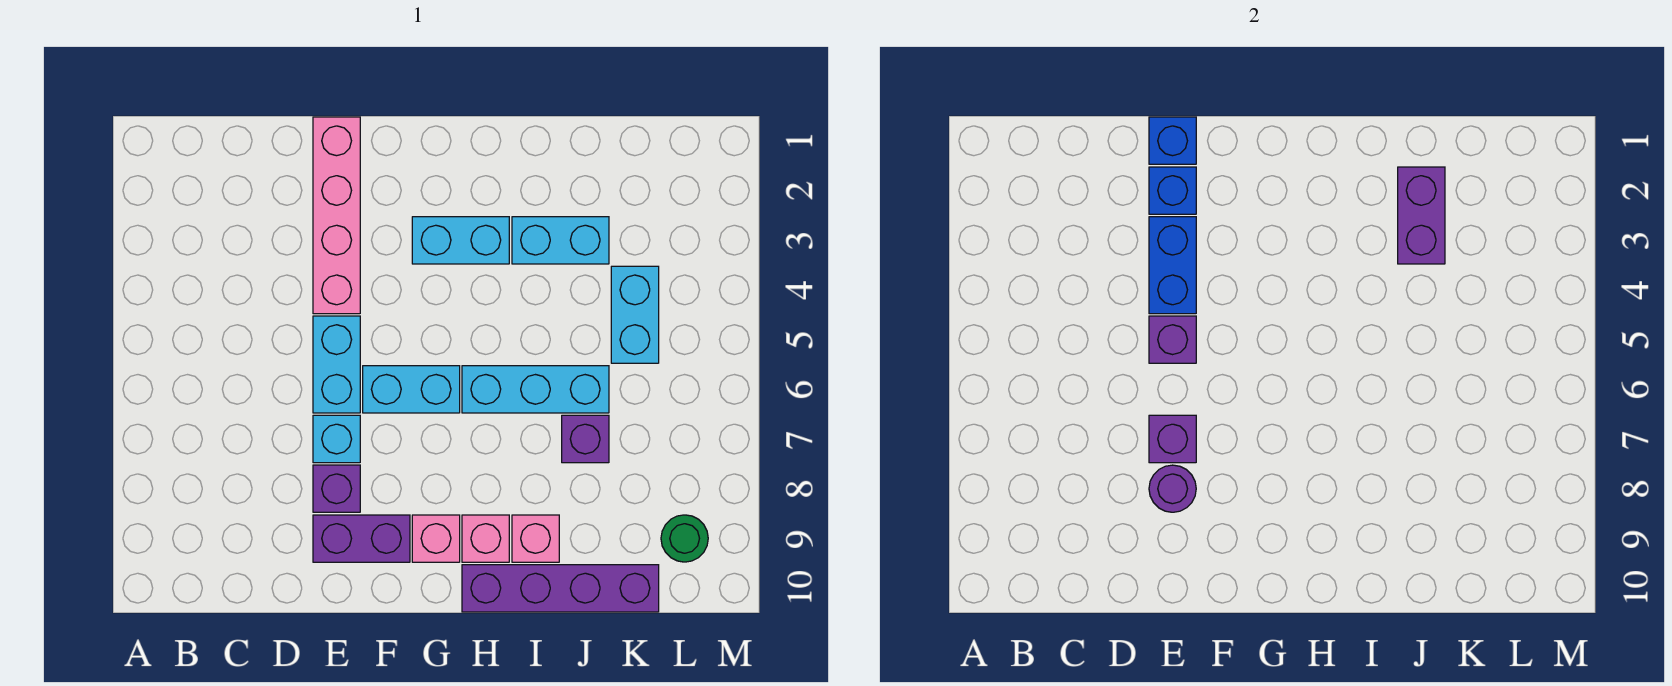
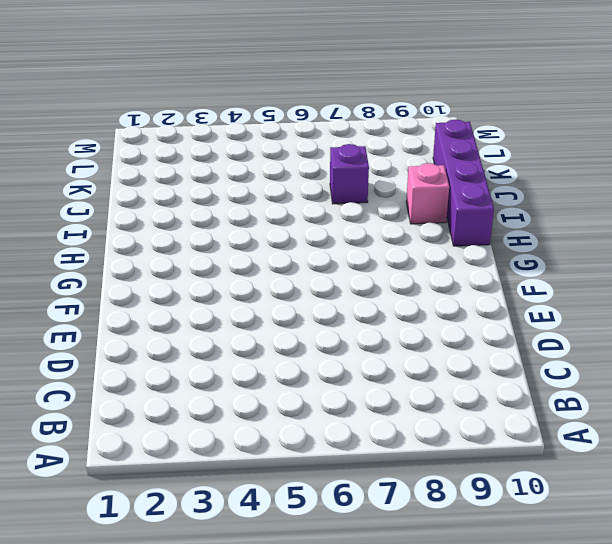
none -> pink 1x4 brick [313,117,360,314]
none -> cyan 1x2 brick [313,316,360,413]
none -> cyan 1x1 brick [313,415,360,463]

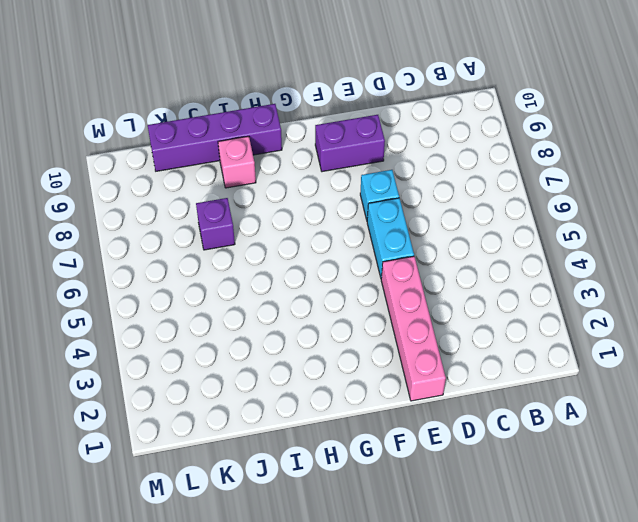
none -> purple 1x1 brick [313,465,360,512]
none -> cyan 1x2 brick [363,366,460,413]
none -> cyan 1x2 brick [412,217,509,264]

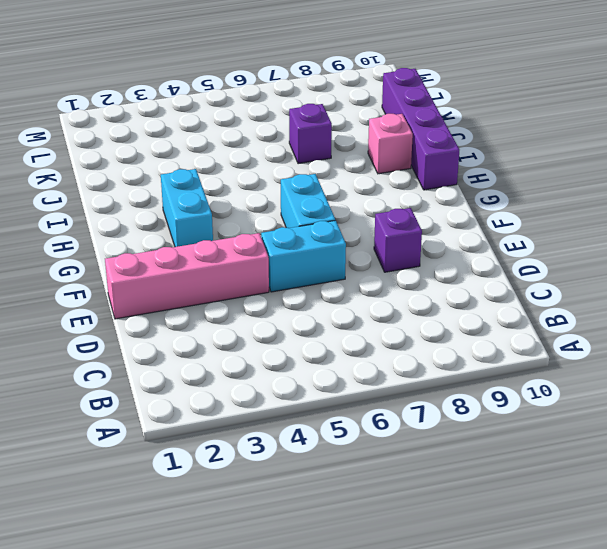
none -> cyan 1x1 brick [313,415,360,463]
none -> purple 1x2 brick [313,515,410,562]
none -> pink 1x1 brick [412,515,460,562]

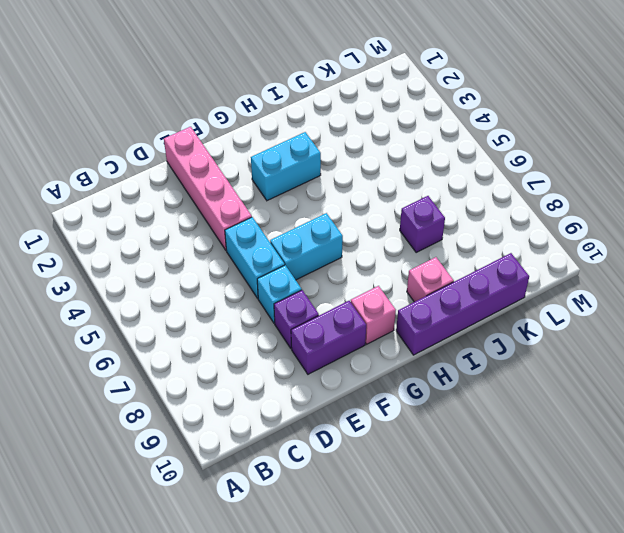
none -> cyan 1x3 brick [462,366,609,413]
none -> pink 1x1 brick [462,515,509,562]
none -> cyan 1x2 brick [512,217,609,264]

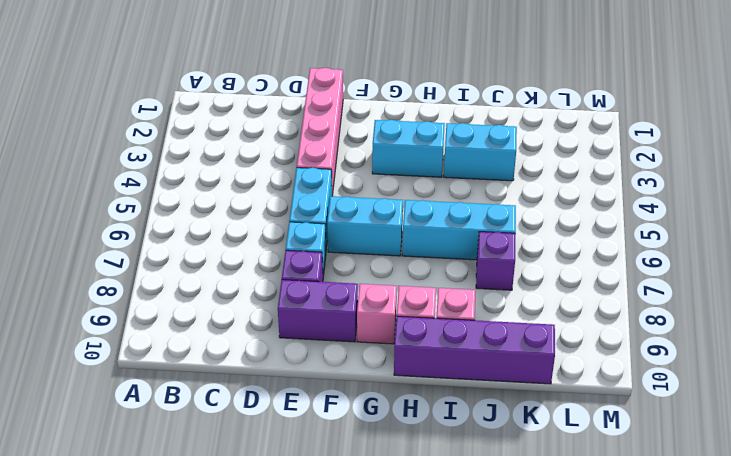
none -> cyan 1x2 brick [611,266,659,363]
none -> green 1x1 round brick [661,515,708,562]
none -> blue 1x1 brick [1149,117,1196,164]

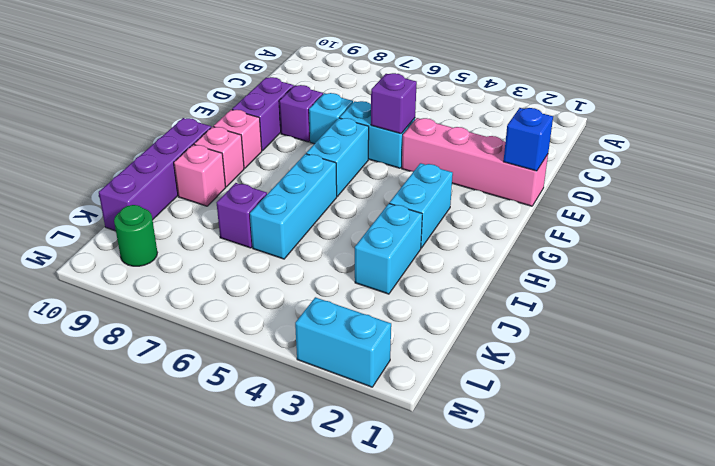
cyan 1x2 brick [295,297,391,387] -> cyan 1x2 brick moved to [611,266,659,363]
none -> blue 1x1 brick [1149,167,1196,214]
none -> blue 1x2 brick [1149,217,1196,314]
none -> purple 1x1 brick [1149,415,1196,463]

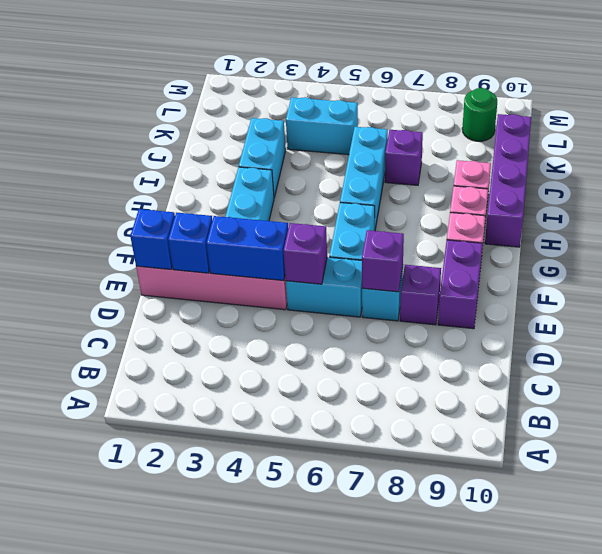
none -> purple 1x1 round brick [1149,465,1196,512]
none -> purple 1x2 brick [1398,167,1445,264]

